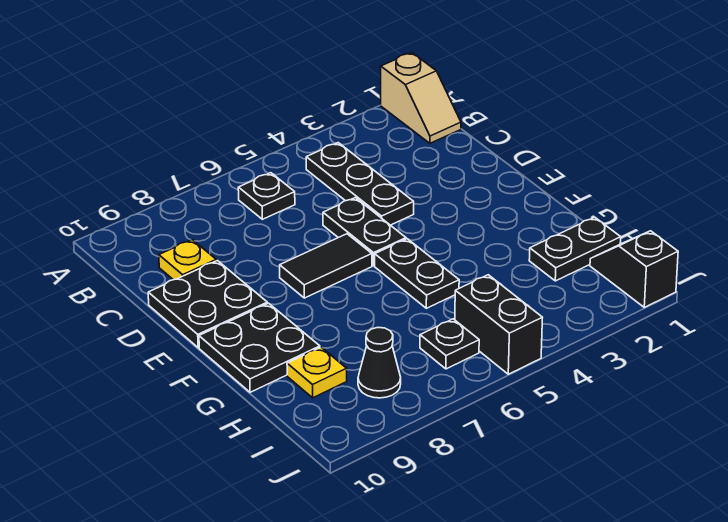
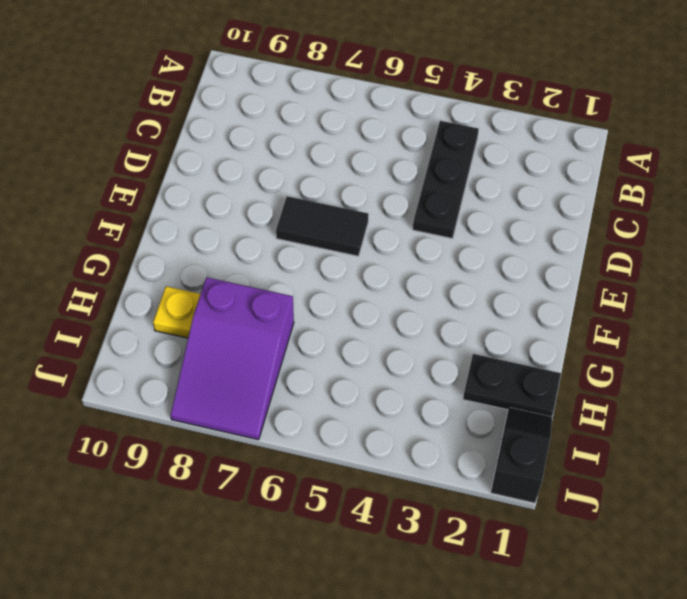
purple 2x3 slope [171,277,294,440] -> black 1x1 cone [358,328,401,398]
none -> tan 1x2 slope [381,53,461,143]
none -> black 1x1 plate [238,173,295,219]
none -> yellow 1x1 plate [159,240,216,280]

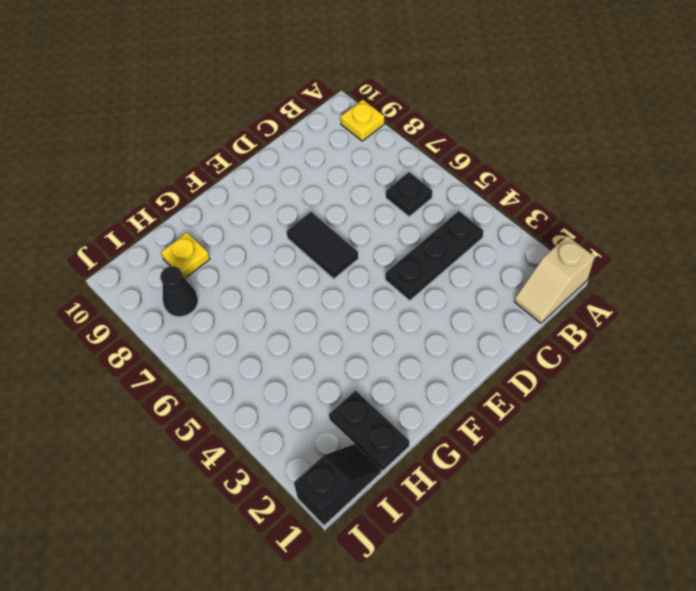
yellow 1x1 plate [340,100,385,141] -> yellow 1x1 plate moved to [159,240,216,280]
none -> black 1x2 plate [323,198,406,266]
none -> black 2x2 plate [148,261,267,348]
none -> black 1x2 plate [375,239,459,308]

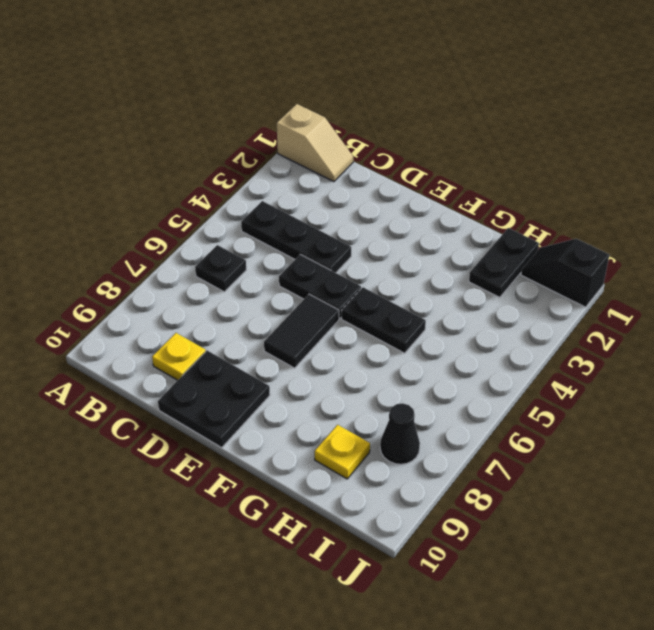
none -> black 2x2 plate [199,303,320,392]
none -> black 1x2 brick [455,275,543,374]
none -> black 1x1 plate [420,319,479,369]

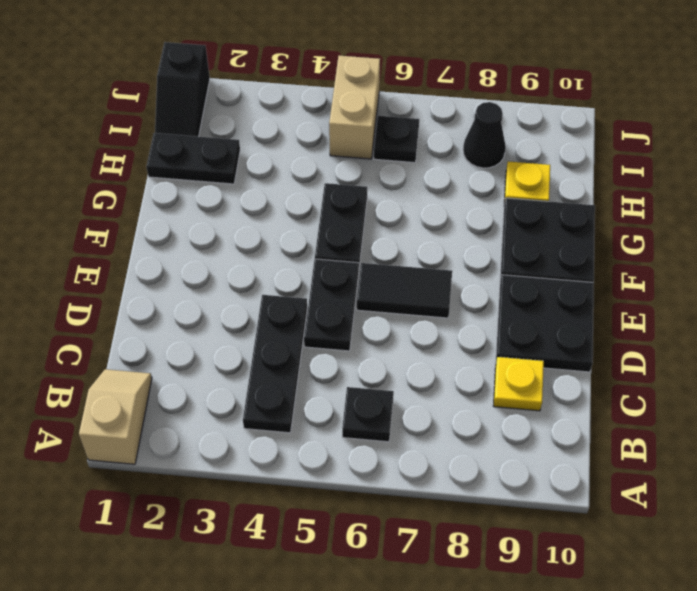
tan 1x2 brick [329,56,380,159] -> black 1x2 brick [455,275,543,374]

